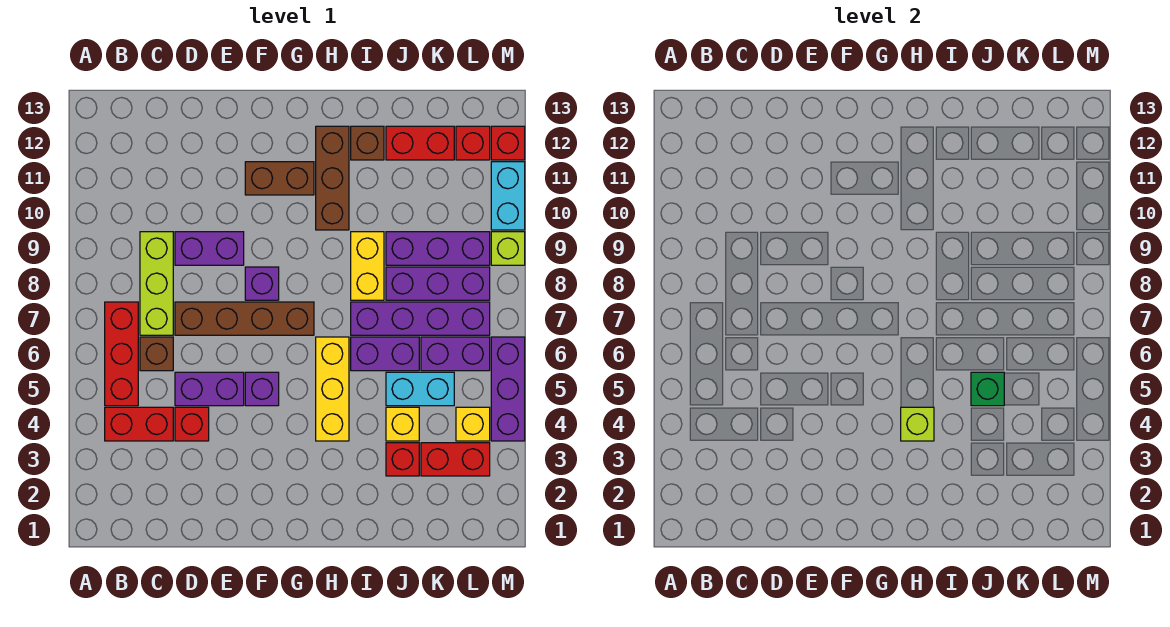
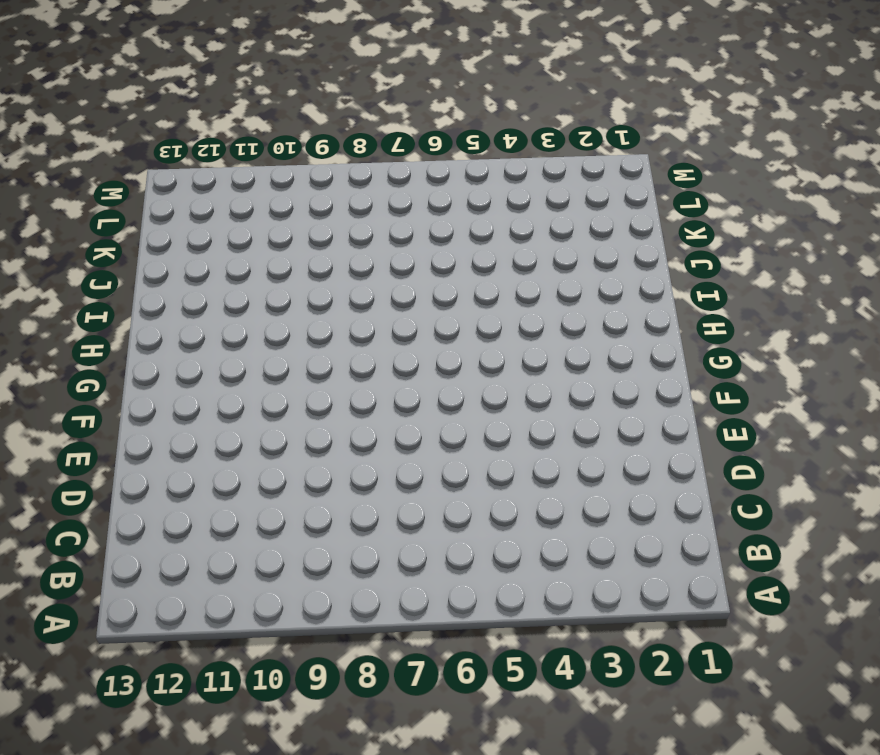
none -> red 1x2 brick [105,407,173,441]
none -> red 1x3 brick [105,302,138,406]
none -> brown 1x1 brick [140,337,173,371]
none -> lime 1x3 brick [140,232,173,335]

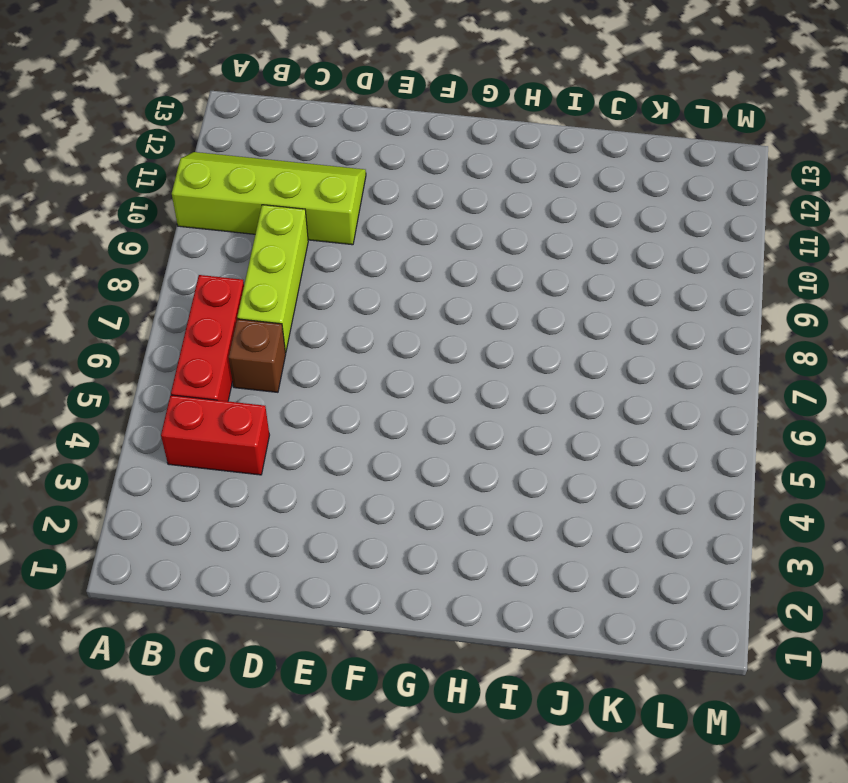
lime 2x4 slope [172,152,366,245] -> none
none -> red 1x1 brick [175,407,209,441]
none -> purple 1x2 brick [175,372,244,406]
none -> brown 1x4 brick [175,302,314,335]
none -> purple 1x2 brick [175,232,244,265]

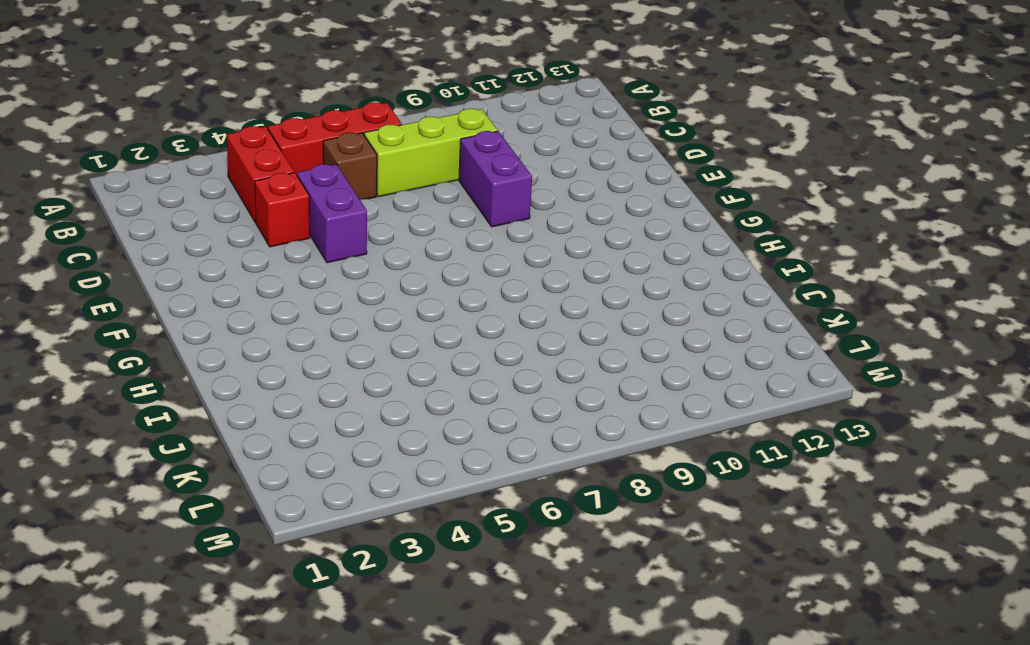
none -> brown 1x4 brick [175,302,314,335]
none -> purple 1x1 brick [245,372,279,406]
none -> purple 1x1 brick [245,267,279,300]
none -> brown 1x2 brick [245,162,314,195]

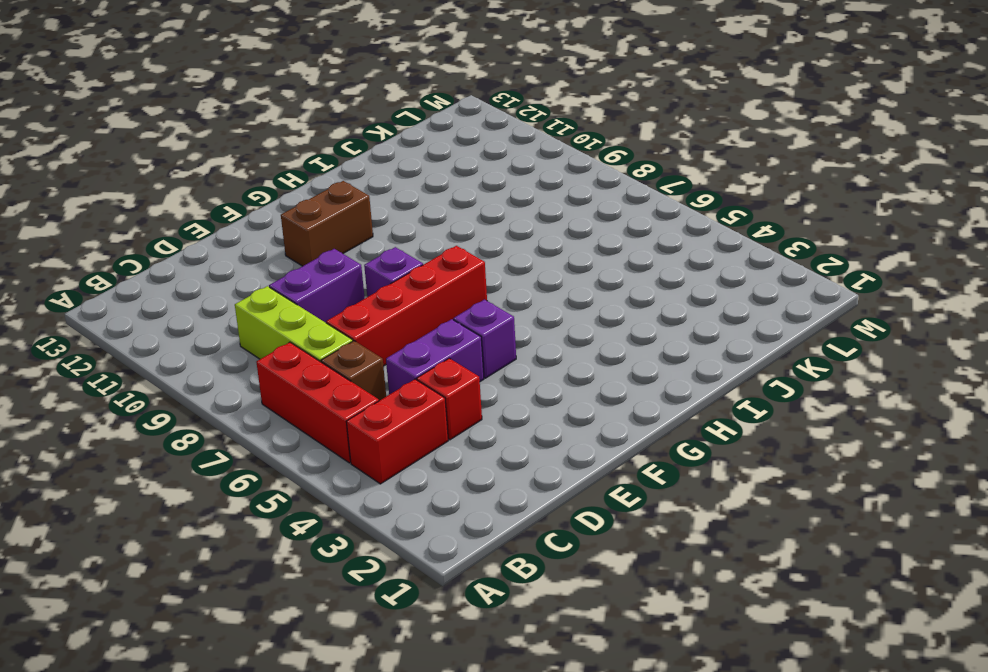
red 1x4 brick [326,246,487,366] -> brown 1x4 brick [175,302,314,335]
none -> yellow 1x3 brick [316,337,349,441]
none -> brown 1x3 brick [316,126,349,230]
none -> purple 1x2 brick [351,337,419,371]
none -> purple 1x4 brick [351,302,490,335]

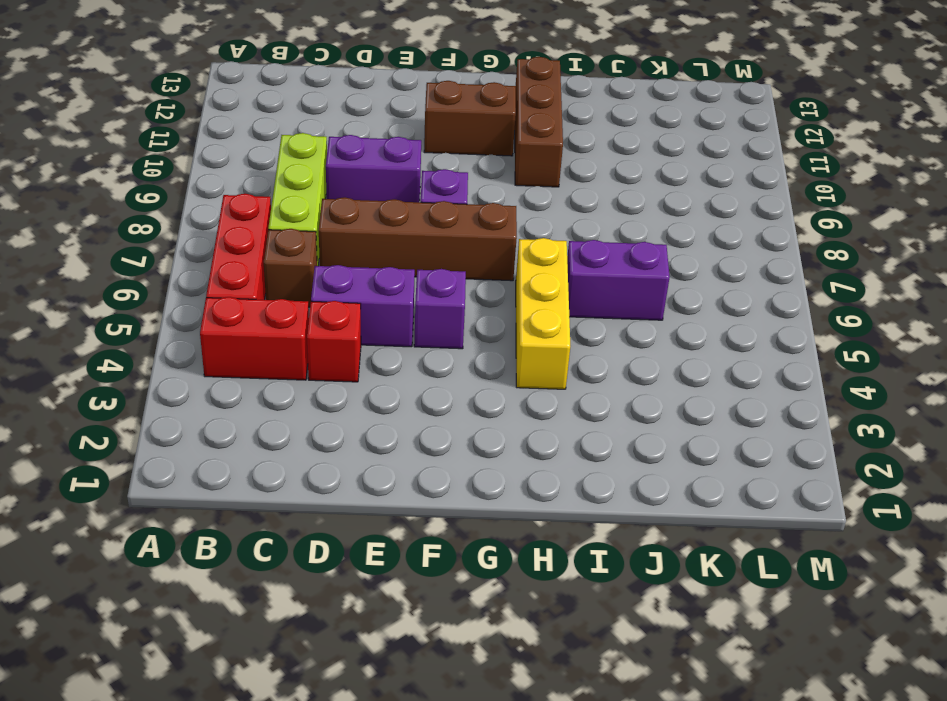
none -> purple 1x4 brick [351,302,490,335]
none -> yellow 1x2 brick [351,232,384,300]
none -> brown 1x1 brick [351,126,384,160]
none -> red 1x1 brick [386,443,419,476]

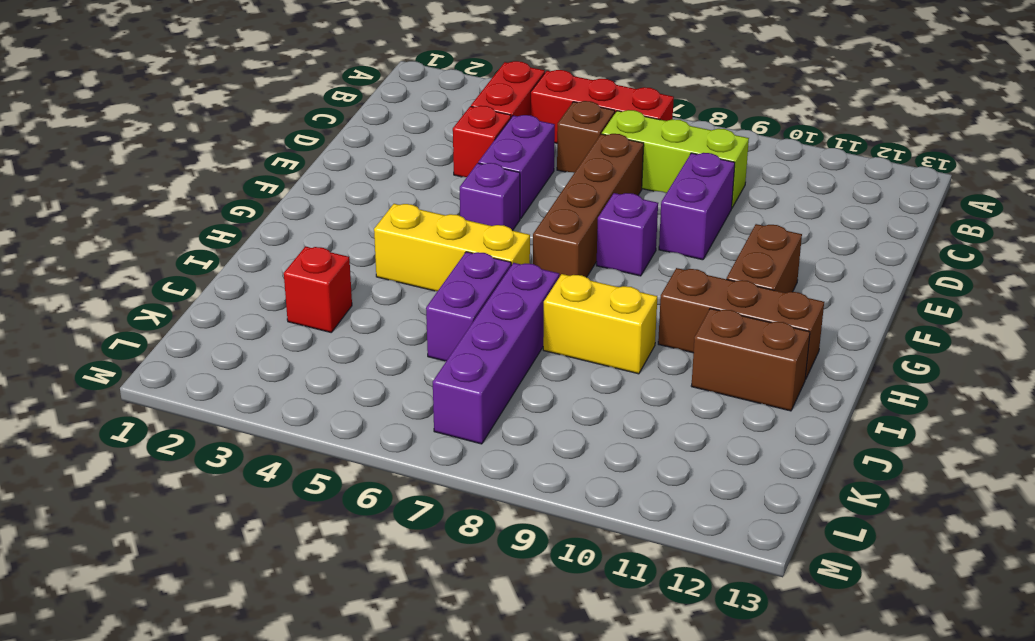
brown 1x2 brick [691,308,810,411] -> brown 1x1 brick [351,126,384,160]
none -> yellow 1x1 brick [386,407,419,441]
none -> cyan 1x2 brick [386,372,454,406]
none -> purple 1x3 brick [386,267,490,300]
none -> purple 1x3 brick [386,232,490,265]

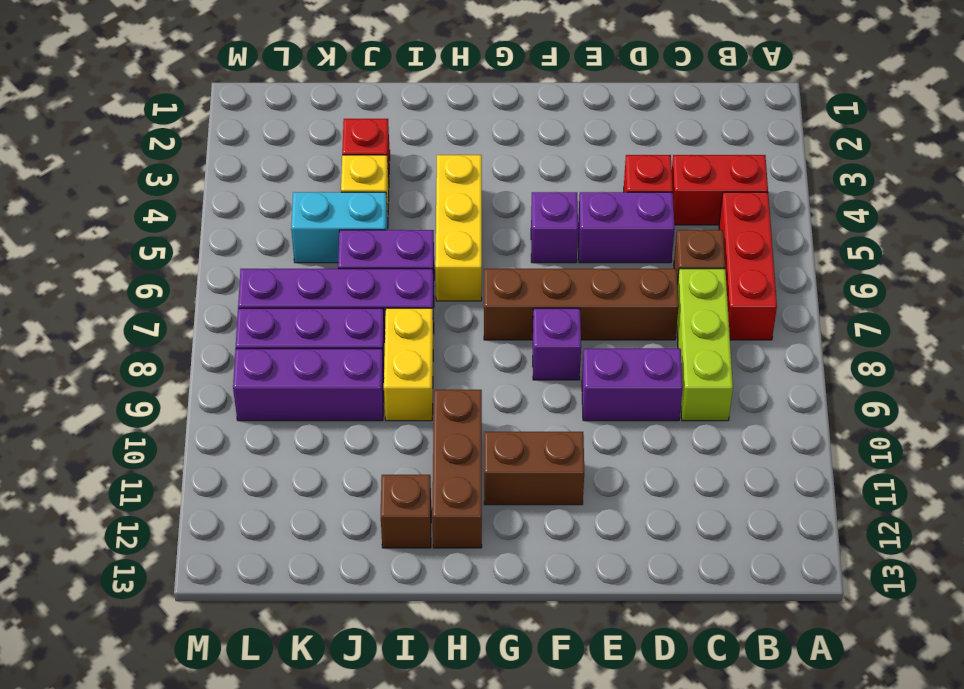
none -> red 1x2 brick [386,126,454,160]
none -> red 1x2 brick [421,443,490,476]
none -> purple 1x2 brick [421,337,490,371]
none -> yellow 1x1 brick [456,407,490,441]

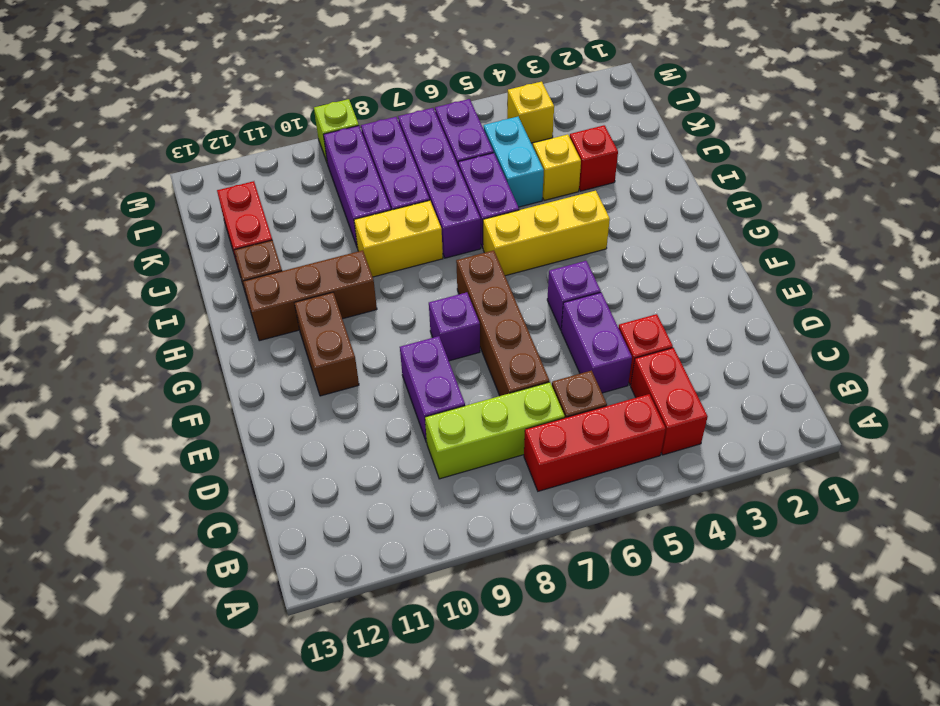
none -> red 1x2 brick [421,443,490,476]
none -> red 1x1 brick [456,126,490,160]
none -> purple 1x3 brick [491,337,525,441]
none -> cyan 1x2 brick [491,162,525,230]

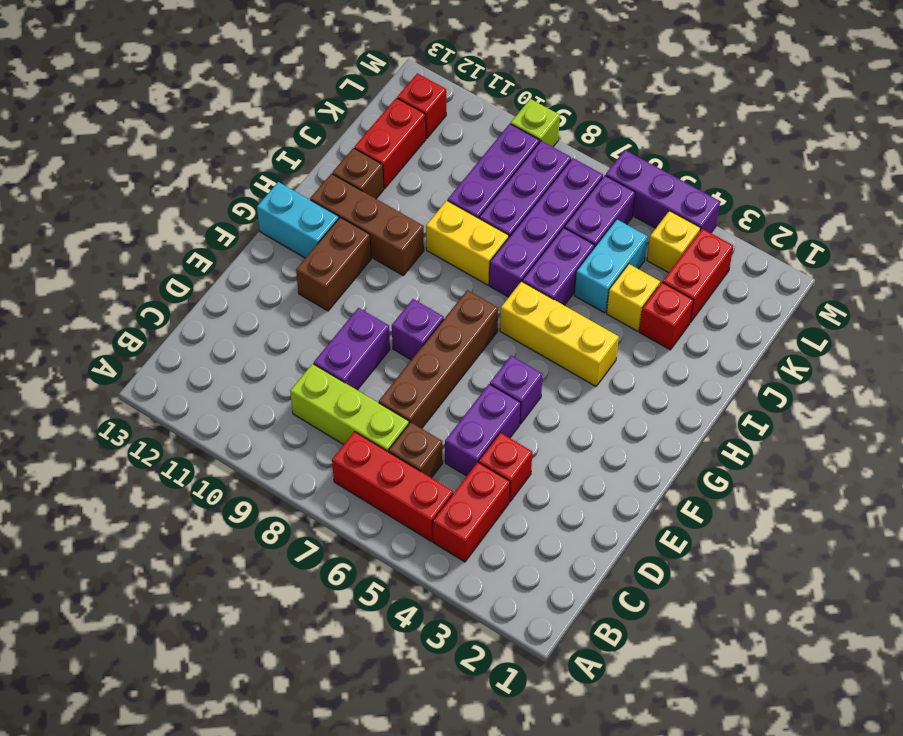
cyan 1x2 brick [257,182,339,258] -> cyan 1x2 brick moved to [491,162,525,230]
none -> red 1x1 brick [491,126,525,160]
none -> lime 1x1 brick [901,407,934,441]
none -> green 1x1 brick [971,372,1004,406]

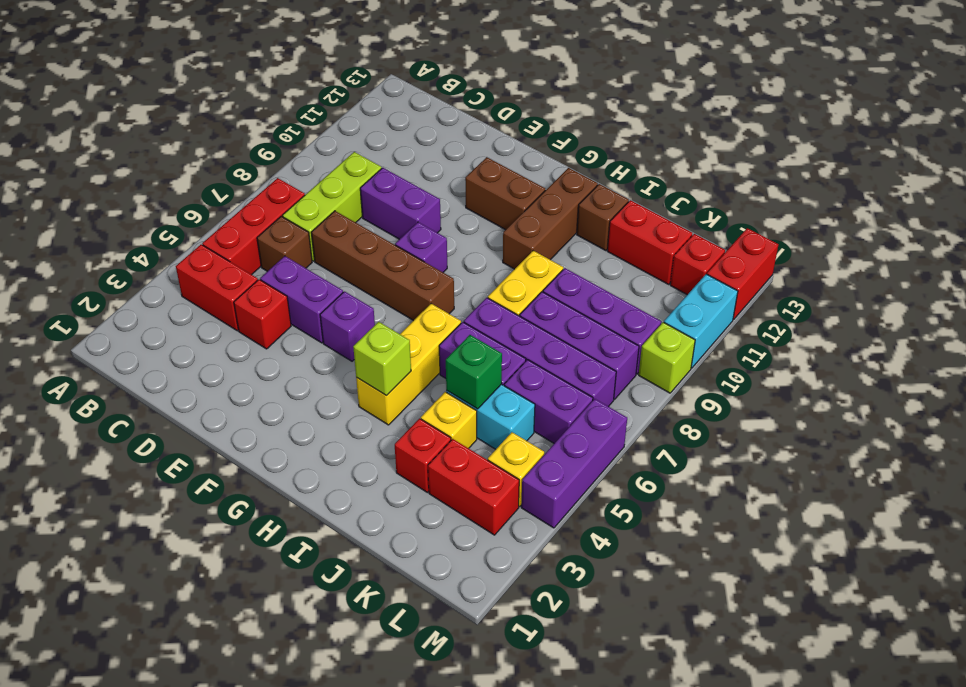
red 1x2 brick [707,228,778,320] -> red 1x1 brick [491,126,525,160]

